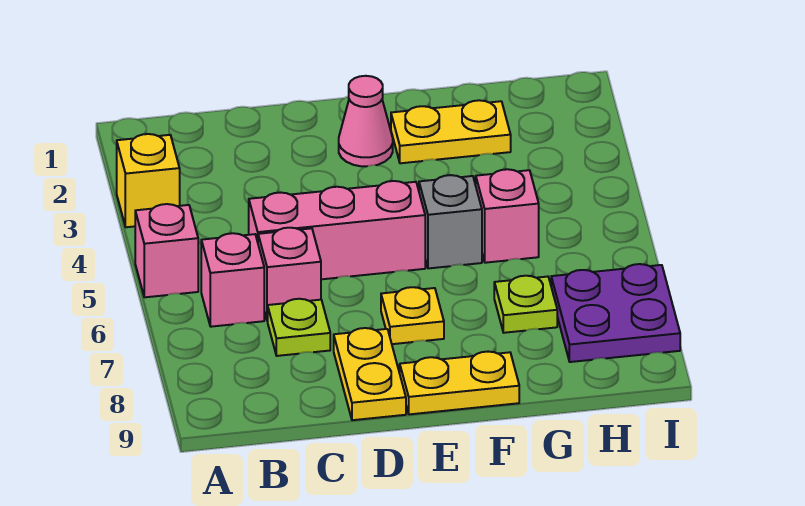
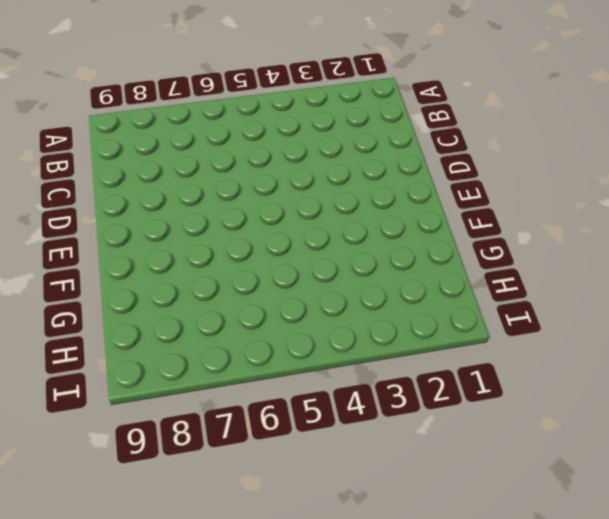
none -> yellow 1x1 brick [117,134,180,227]
none -> pink 1x1 brick [135,204,198,297]
none -> pink 1x1 brick [201,233,264,327]

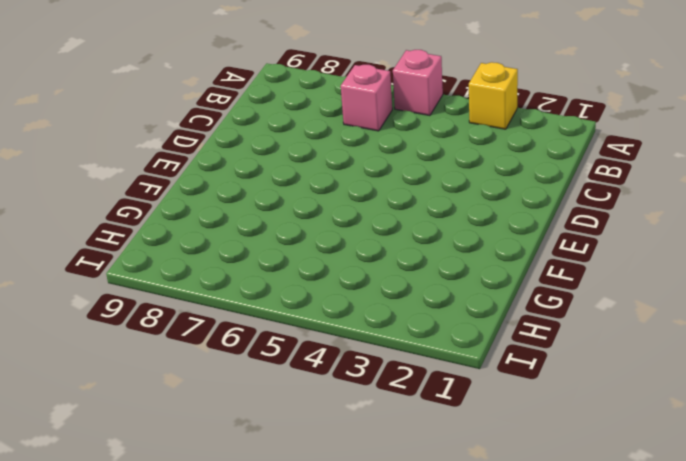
none -> pink 1x3 brick [249,181,425,279]
none -> pink 1x1 brick [258,228,321,321]
none -> lime 1x1 plate [268,299,330,356]

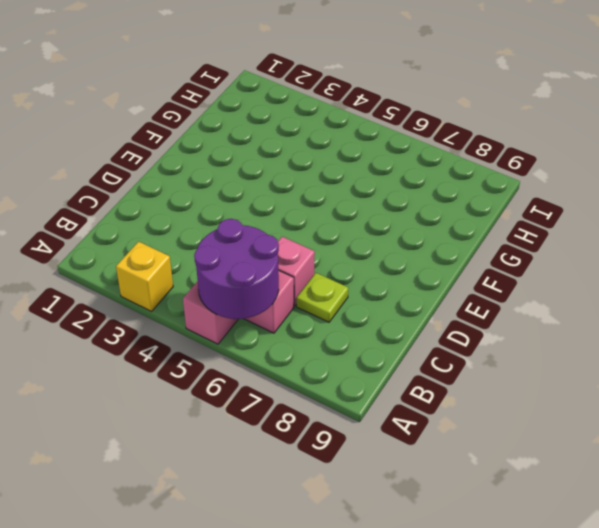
purple 2x2 round brick [194,219,279,319] -> none
none -> pink 1x3 brick [249,181,425,279]
none -> yellow 1x2 plate [334,328,406,420]
none -> pink 1x1 cone [339,76,393,166]

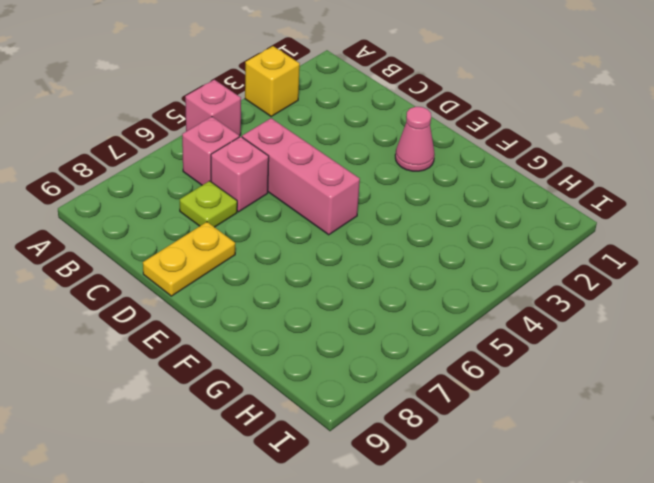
none -> yellow 1x1 plate [381,287,444,344]
none -> yellow 1x2 plate [400,352,519,414]
none -> yellow 1x2 plate [391,100,511,163]

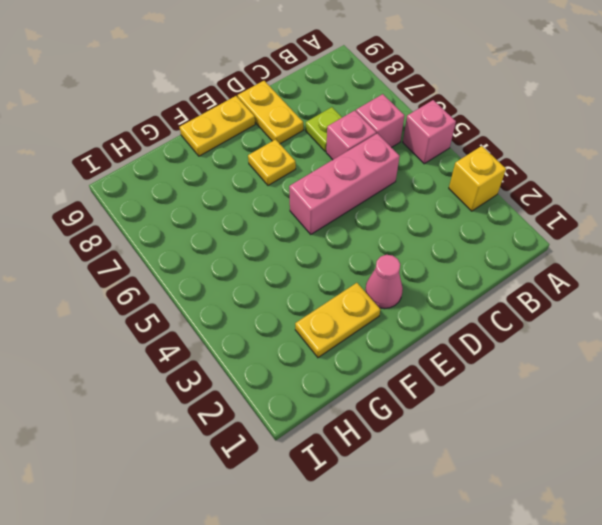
none -> grey 1x1 brick [419,175,482,268]
none -> pink 1x1 brick [476,169,539,263]
none -> lime 1x1 plate [494,276,557,333]

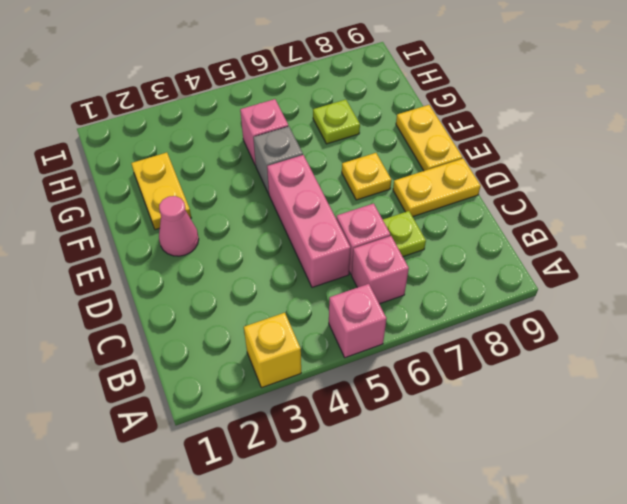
none -> purple 2x2 plate [551,264,680,362]

